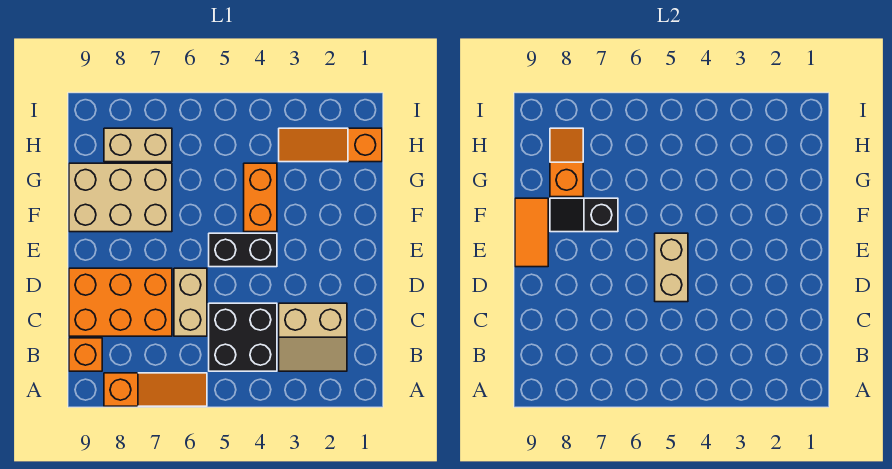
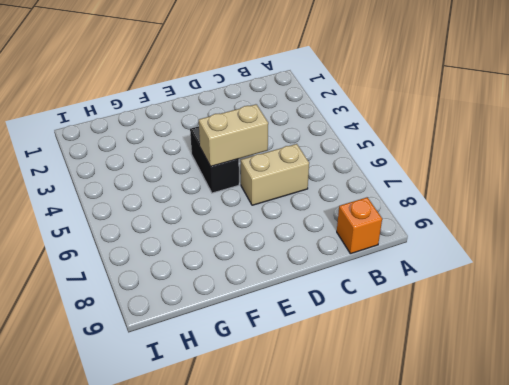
none -> orange 1x3 slope [104,373,207,406]
none -> tan 2x2 slope [279,303,347,371]
none -> black 2x2 brick [209,303,277,371]

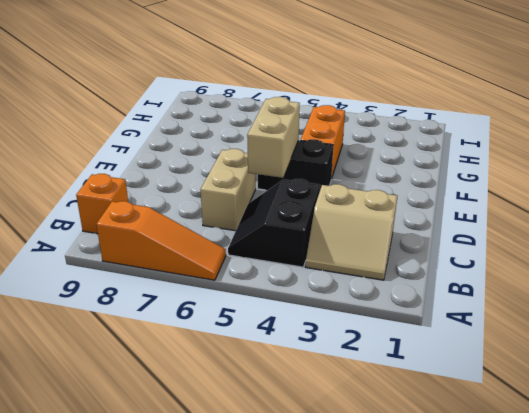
black 2x2 slope [228,179,320,267] -> black 2x2 brick [209,303,277,371]
none -> orange 2x3 brick [69,268,172,336]
none -> tan 2x3 brick [69,163,172,232]
none -> orange 1x3 slope [279,128,382,162]

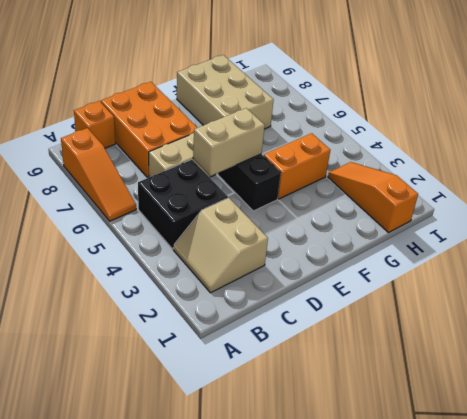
none -> tan 1x2 brick [104,128,172,162]
none -> orange 1x2 tile [515,198,548,267]
none -> black 1x2 slope [550,198,618,232]

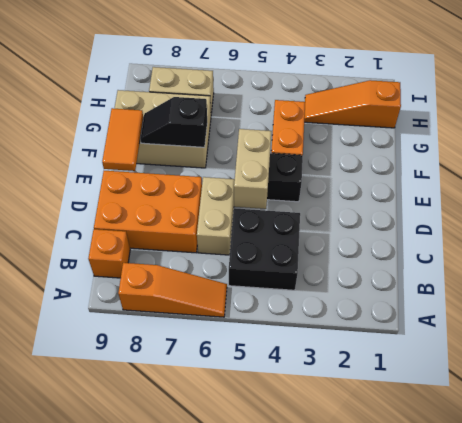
none -> tan 2x2 slope [279,303,347,371]
none -> orange 1x2 slope [550,128,583,197]

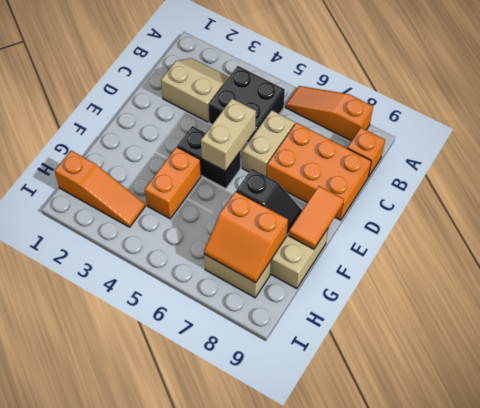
orange 2x2 slope [204,192,288,283] -> orange 1x2 slope [550,128,583,197]

